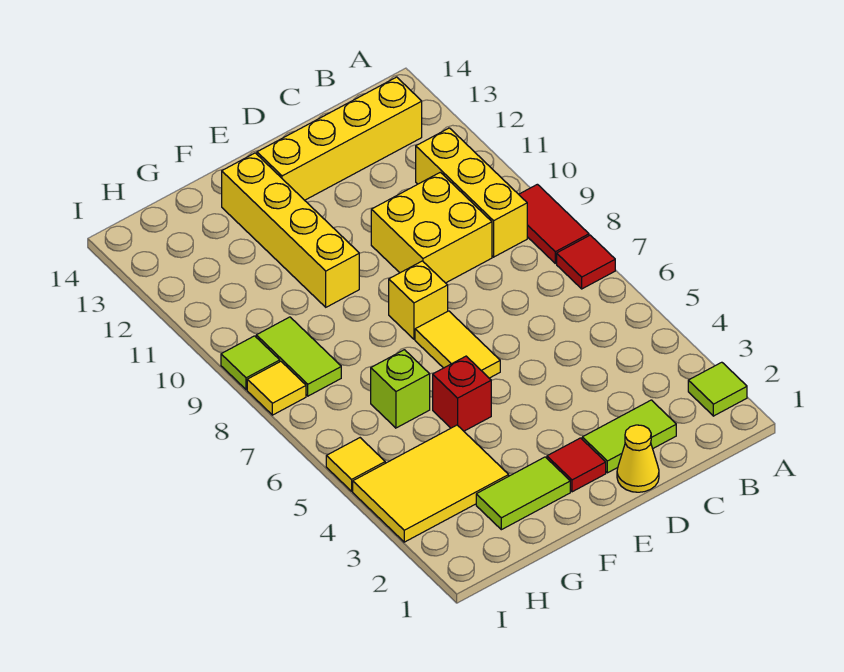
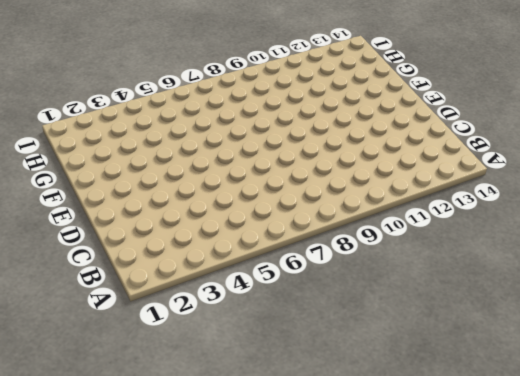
none -> lime 1x1 tile [688,362,747,416]
none -> red 1x1 tile [557,235,615,289]
none -> red 1x2 tile [519,184,589,263]

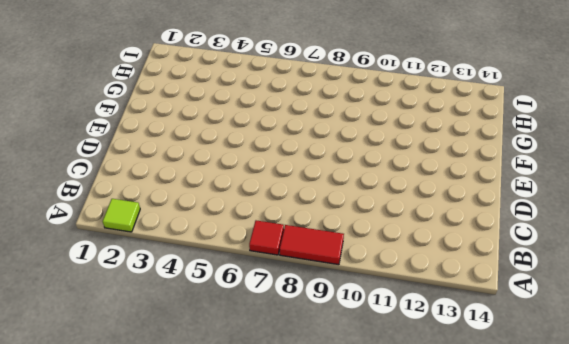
none -> yellow 1x3 brick [416,128,527,257]
none -> yellow 1x4 brick [257,77,422,200]
none -> lime 1x2 tile [582,400,676,473]

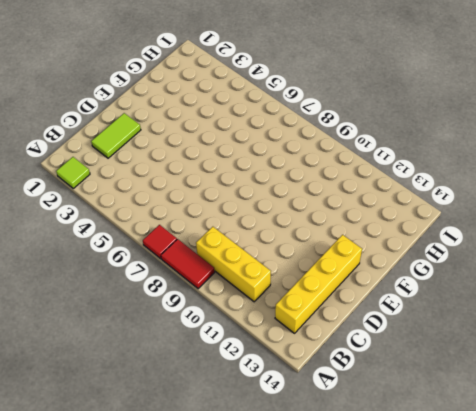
none -> yellow 2x2 brick [371,172,492,283]
none -> yellow 1x1 cone [617,425,659,492]
none -> red 1x1 tile [547,438,606,492]

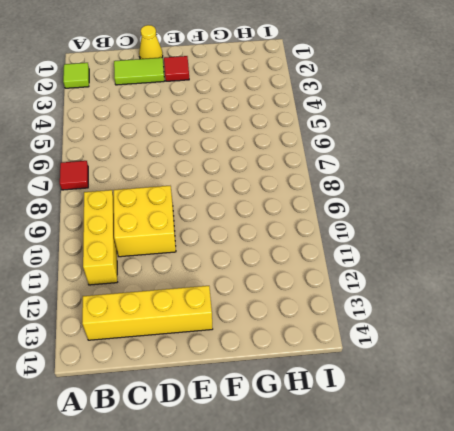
none -> red 1x2 tile [519,184,589,263]
none -> yellow 1x2 tile [415,311,500,378]
none -> yellow 1x1 brick [389,261,448,339]

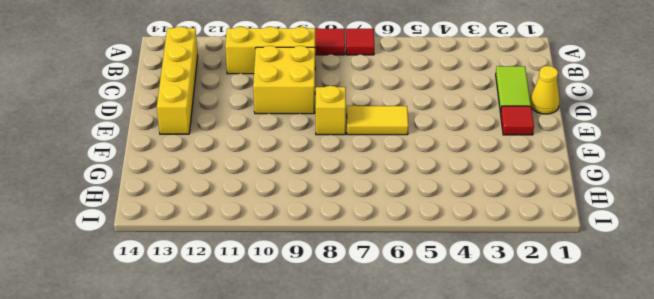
none -> lime 1x1 tile [688,362,747,416]
none -> lime 1x2 tile [476,457,570,530]
none -> red 1x1 brick [433,356,491,431]

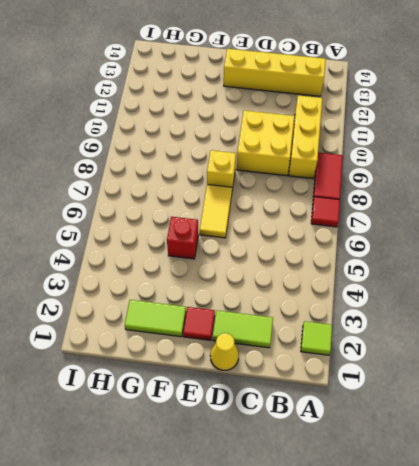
none -> yellow 1x4 brick [222,153,359,307]
none -> yellow 2x3 tile [353,425,509,542]
none -> lime 1x1 brick [371,350,430,428]

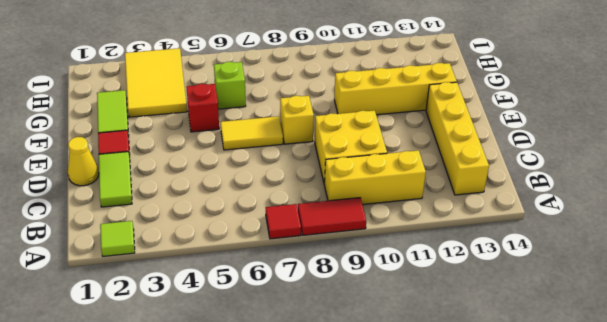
none -> lime 1x2 tile [256,317,341,396]
none -> yellow 1x1 tile [326,438,385,491]
none -> yellow 1x1 tile [247,361,306,415]

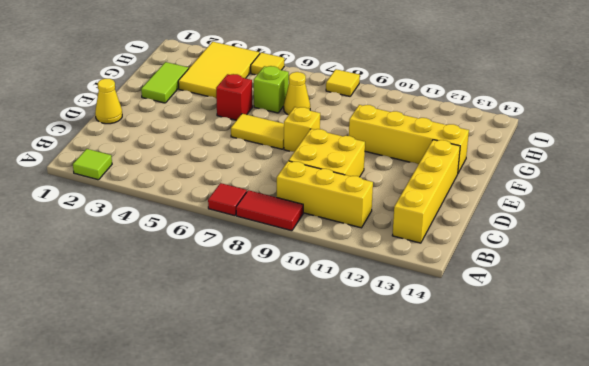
yellow 1x1 cone [284,72,310,115] -> none
none -> lime 1x2 tile [582,400,676,473]
none -> red 1x1 tile [547,438,606,492]
none -> lime 1x2 tile [256,317,341,396]

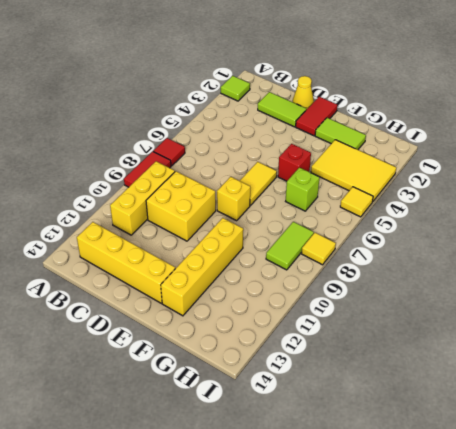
red 1x2 tile [296,97,337,136] -> red 1x1 tile [547,438,606,492]
none -> lime 1x1 tile [221,336,280,390]

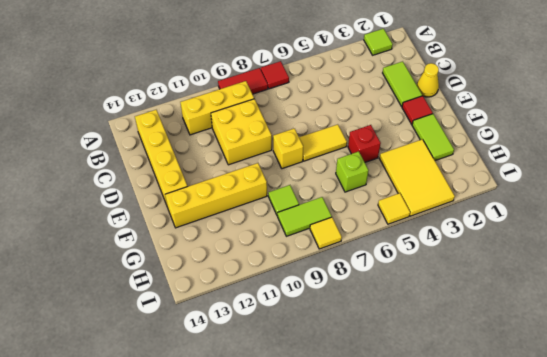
lime 1x1 tile [268,185,299,216] -> lime 1x1 tile moved to [221,336,280,390]

